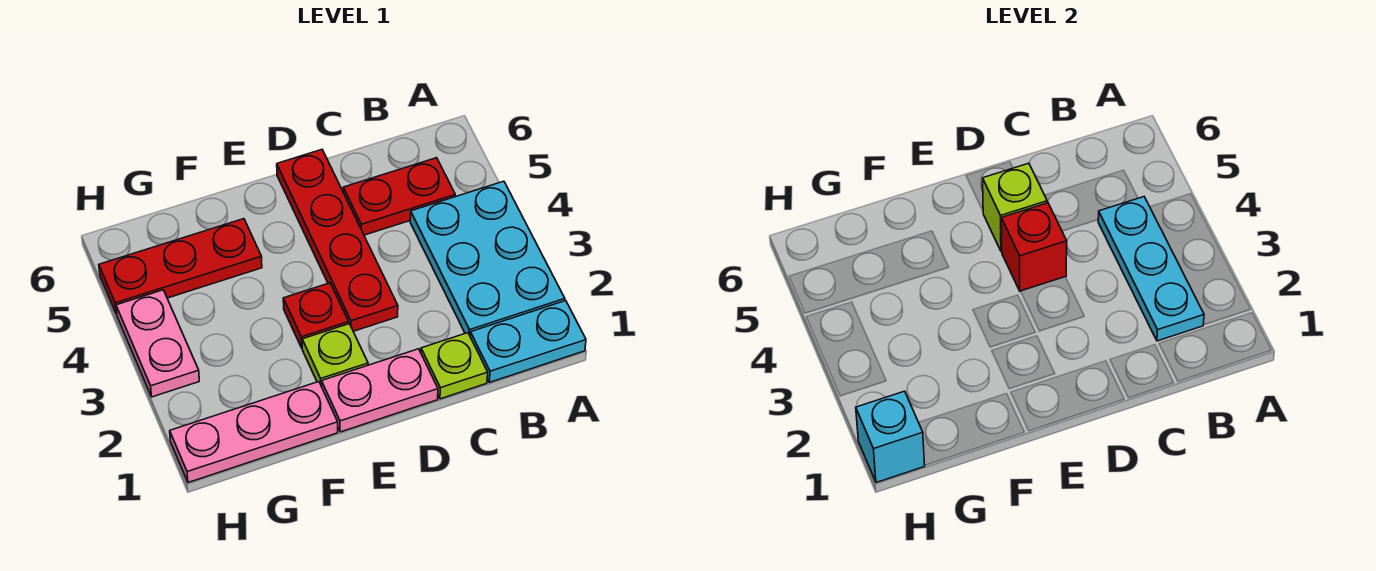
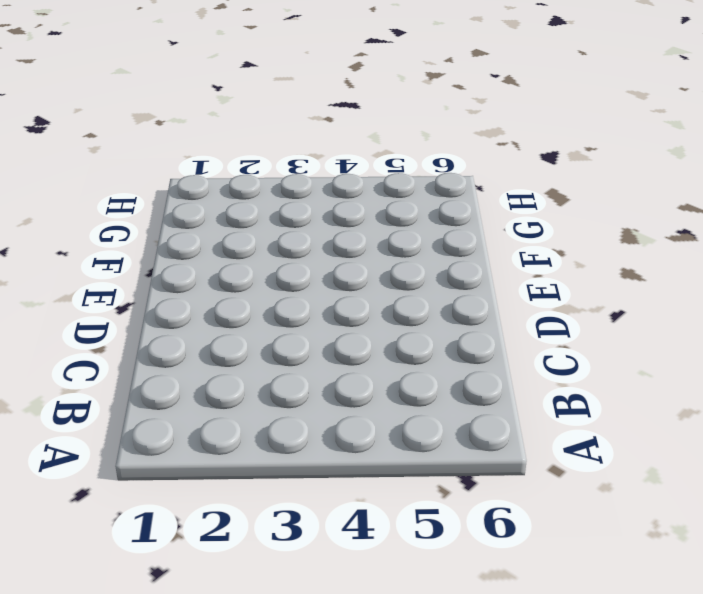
none -> cyan 1x2 plate [470,301,586,382]
none -> cyan 2x3 plate [410,181,565,335]
none -> red 1x2 plate [343,158,455,235]

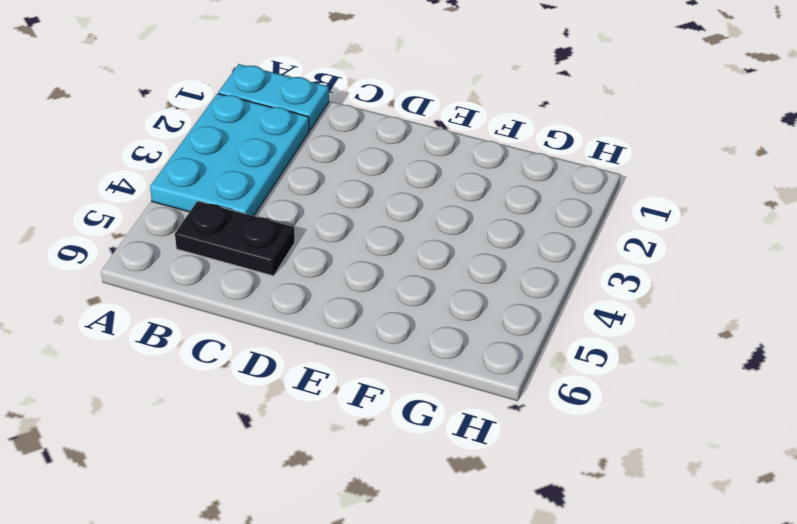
black 1x2 plate [175,201,295,276] -> red 1x2 plate [343,158,455,235]
none -> lime 1x1 plate [421,333,488,399]
none -> pink 1x2 plate [322,349,438,432]
none -> red 1x4 plate [277,150,398,331]

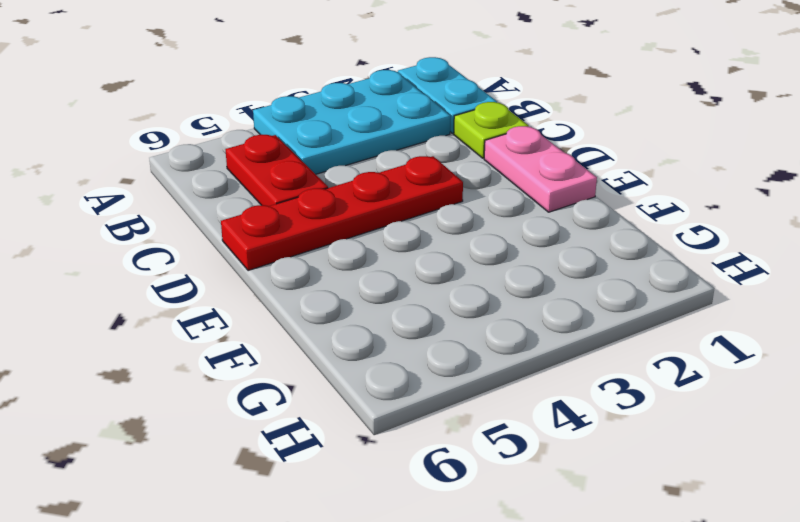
none -> lime 1x1 plate [302,324,368,386]
none -> red 1x1 plate [283,283,349,348]
none -> pink 1x3 plate [170,382,338,482]

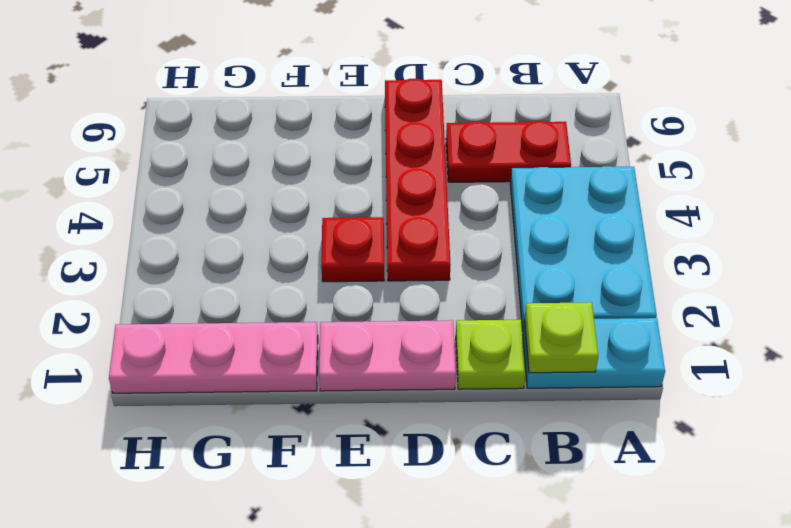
lime 1x1 plate [525,302,598,373] -> lime 1x1 plate moved to [302,324,368,386]
none -> red 1x3 plate [99,219,262,314]
none -> pink 1x2 plate [116,290,199,397]
none -> cyan 1x3 plate [1098,197,1204,341]

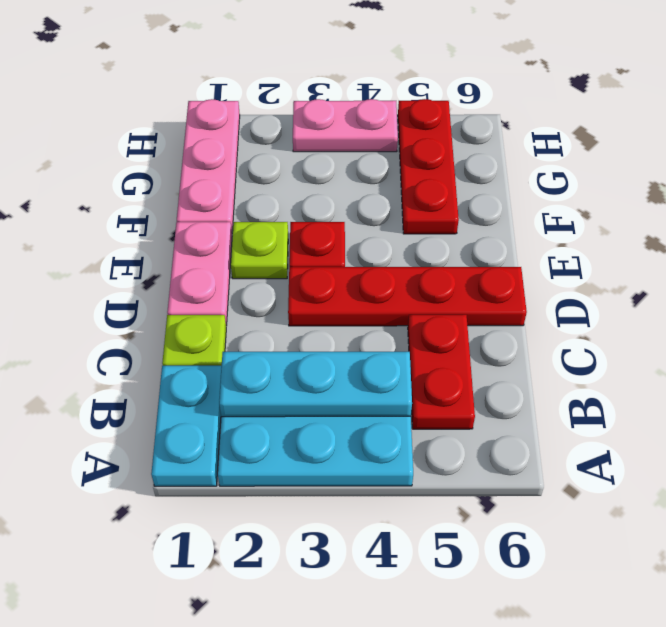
none -> red 1x1 brick [1001,203,1067,291]
none -> lime 1x1 brick [983,163,1047,251]
none -> cyan 1x1 brick [856,391,925,482]

